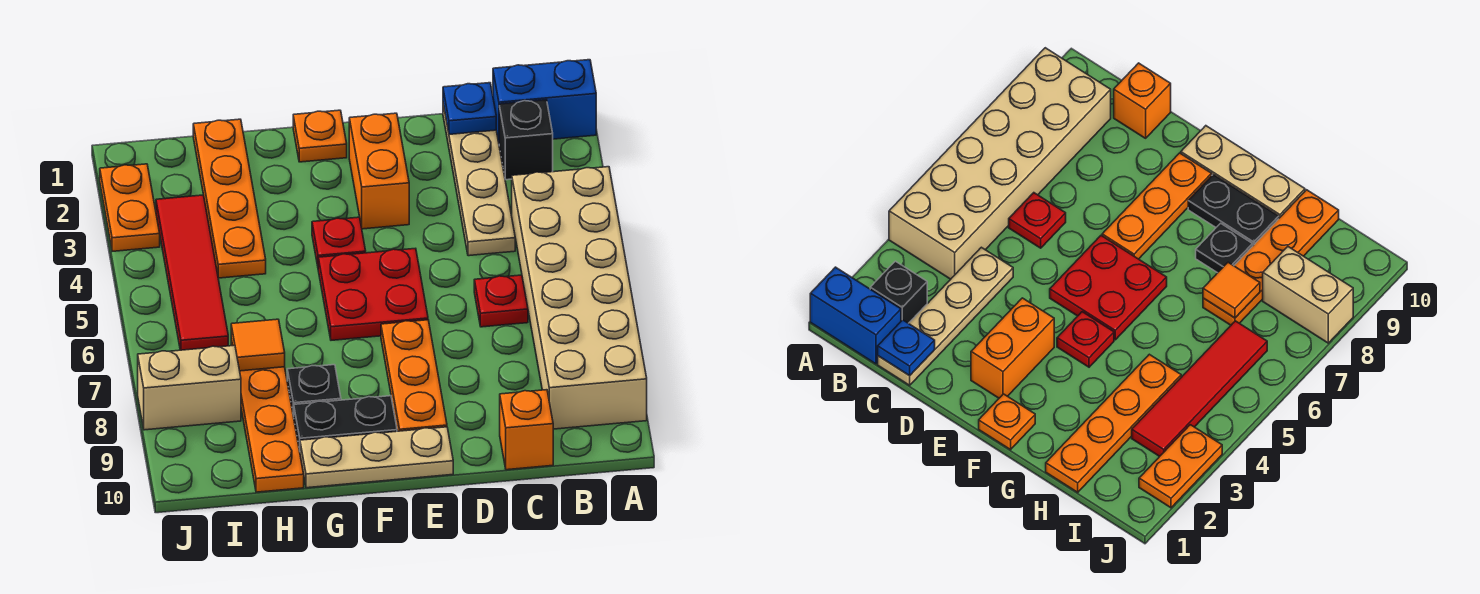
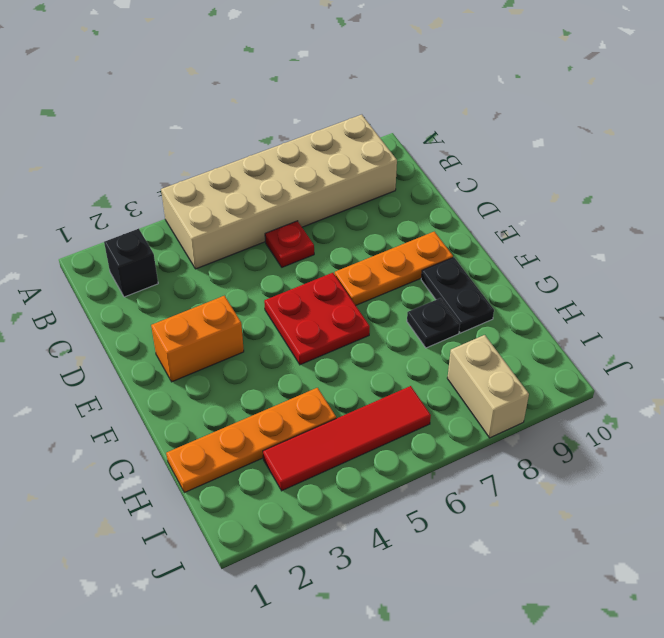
none -> blue 1x2 brick [493,60,596,142]
none -> tan 1x4 plate [443,104,515,256]
none -> orange 1x1 brick [500,390,553,470]

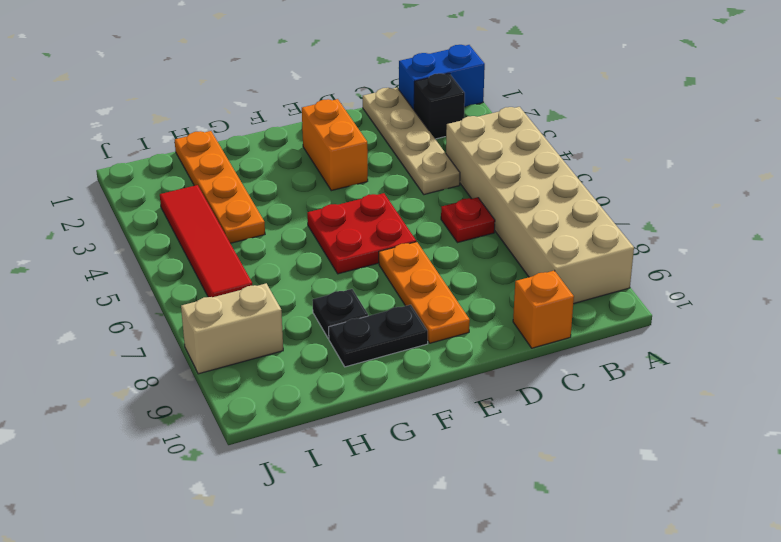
none -> tan 1x3 plate [300,427,453,488]
none -> orange 1x1 plate [293,110,347,162]
none -> red 1x1 plate [312,217,366,266]

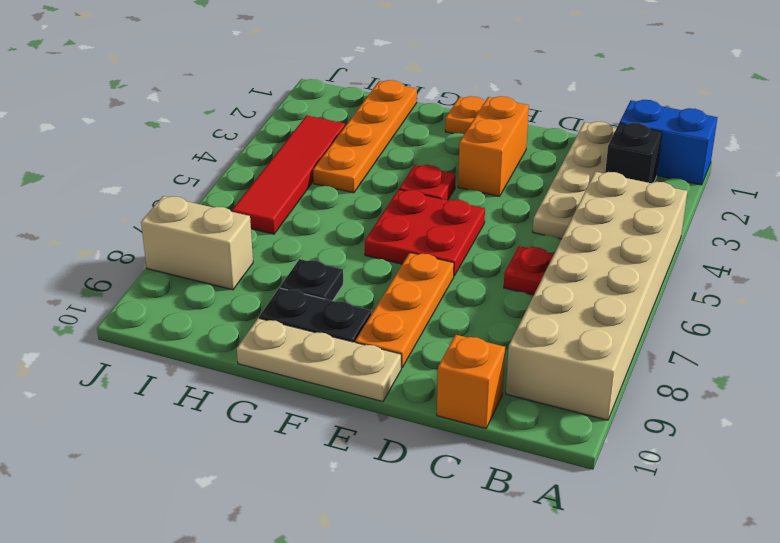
none -> orange 1x4 plate [231,340,304,492]
none -> orange 1x2 plate [100,164,160,251]
none -> blue 1x1 plate [443,83,496,134]

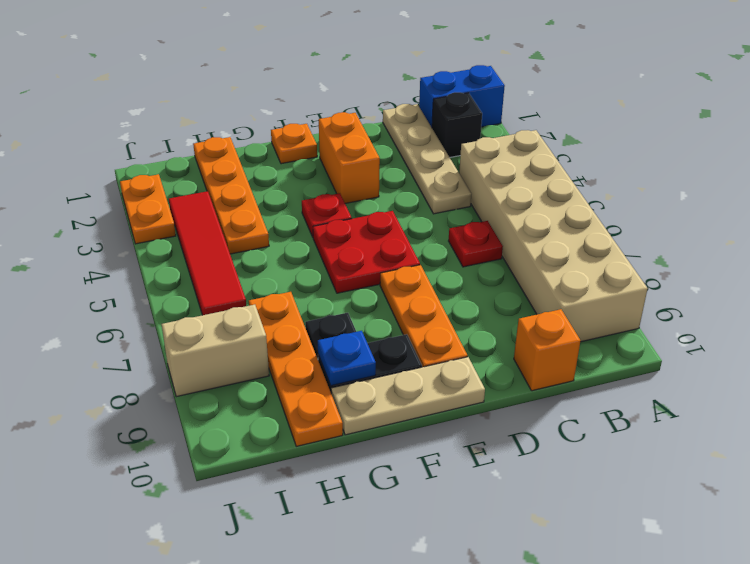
blue 1x1 plate [318,331,376,386] -> blue 1x1 plate moved to [443,83,496,134]
none -> orange 1x1 tile [231,319,285,371]

